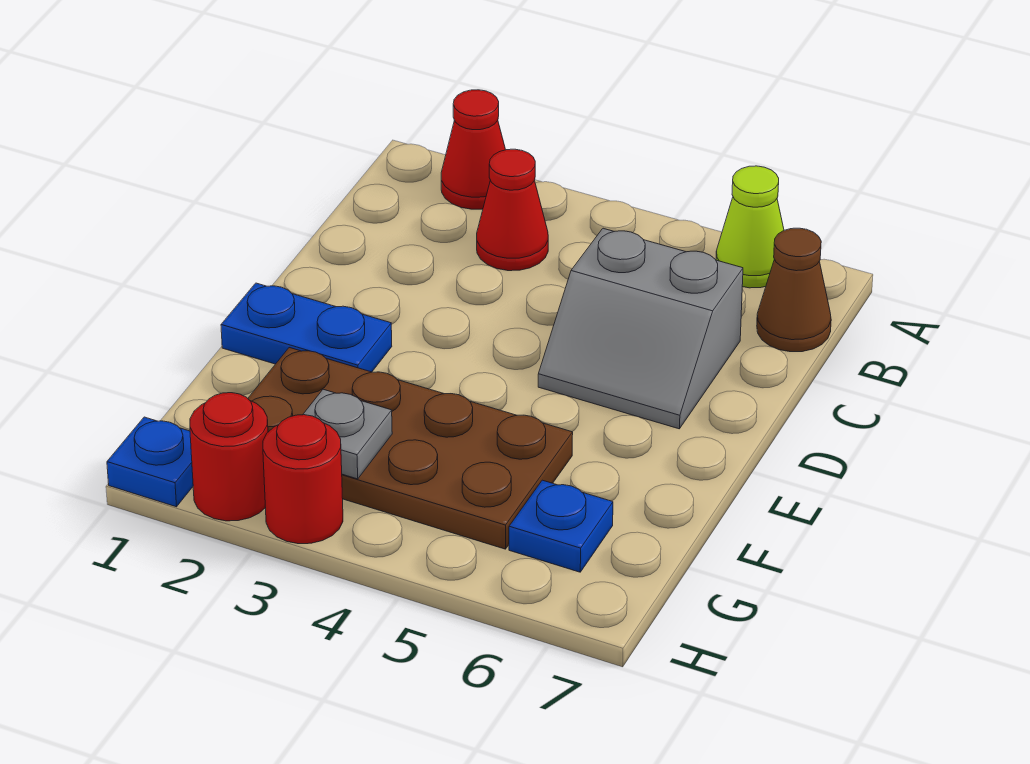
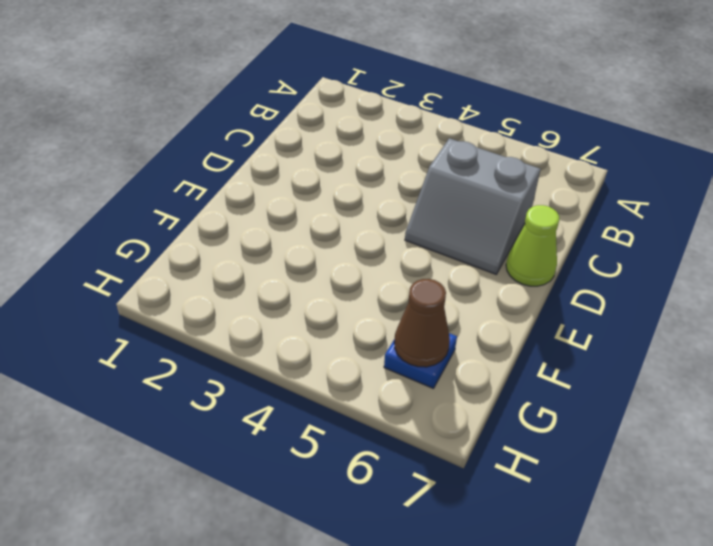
lime 1x1 cone [506,205,559,286] -> lime 1x1 cone moved to [716,166,784,288]
brown 1x1 cone [394,279,450,367] -> brown 1x1 cone moved to [757,228,831,352]
none -> red 1x1 cone [441,90,506,209]
none -> red 1x1 cone [477,149,548,271]
none -> blue 1x2 plate [221,283,392,372]

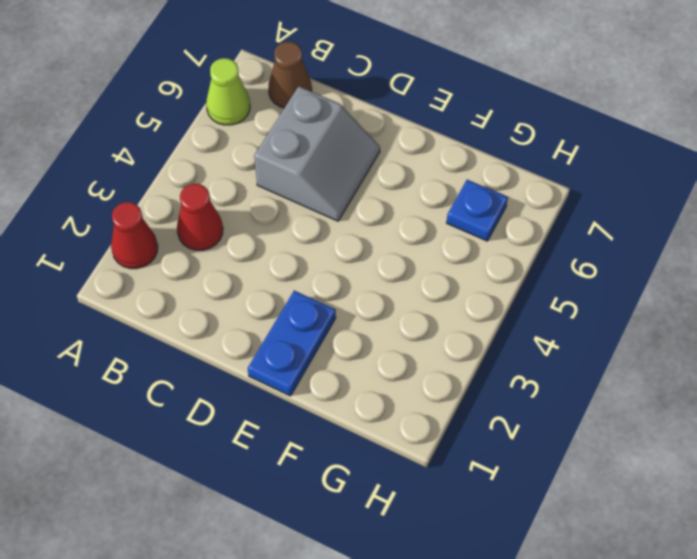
none -> brown 2x4 plate [248,348,573,549]
none -> blue 1x1 plate [107,417,193,507]
none -> red 1x1 round brick [190,393,268,521]

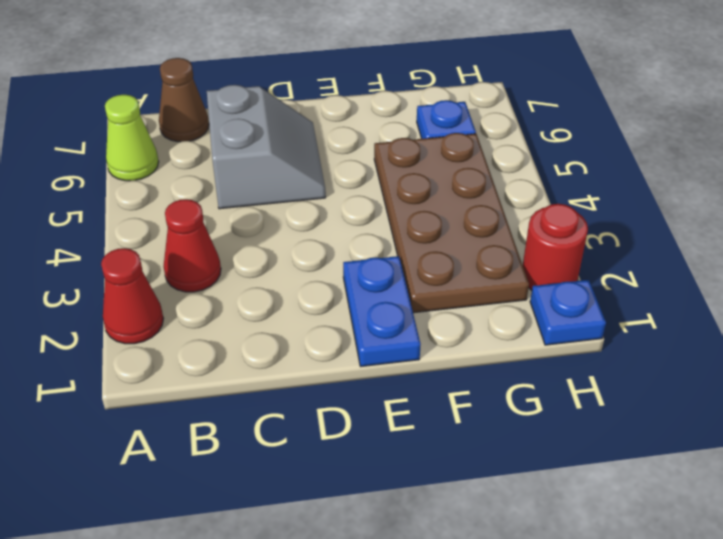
none -> red 1x1 round brick [263,415,343,544]
none -> grey 1x1 plate [303,389,392,479]

